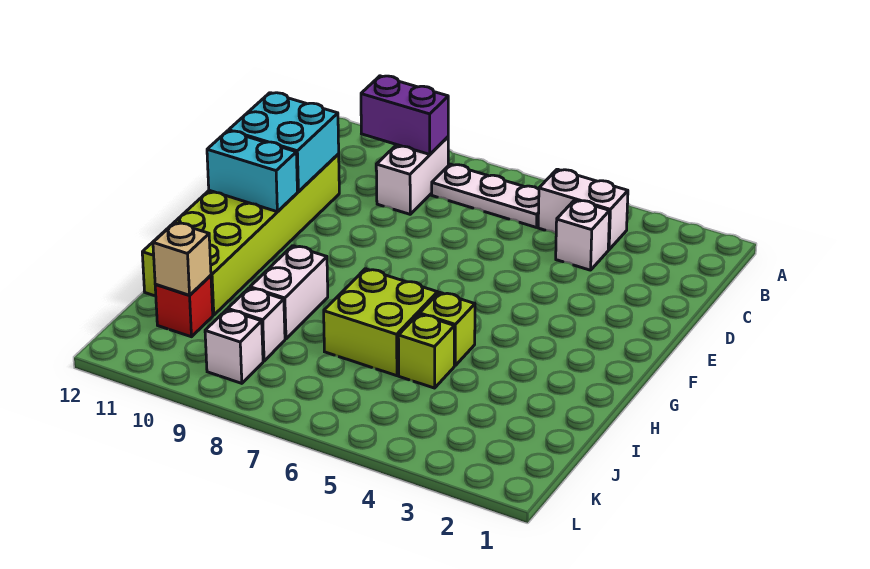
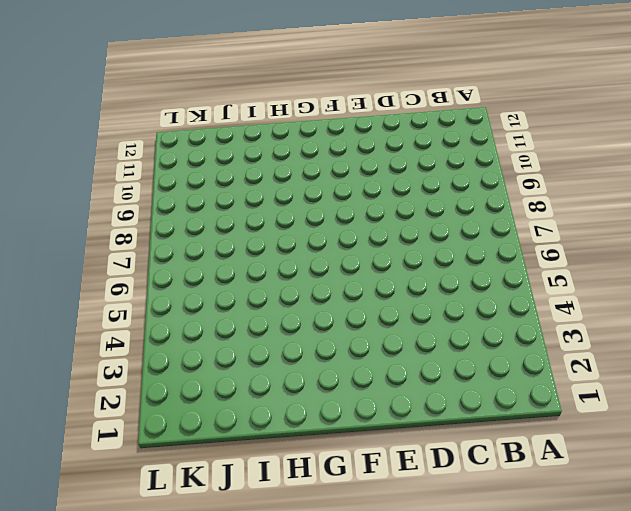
none -> white 1x2 brick [538,169,628,250]
none -> white 1x3 plate [432,164,539,227]
none -> white 1x2 brick [376,137,448,214]

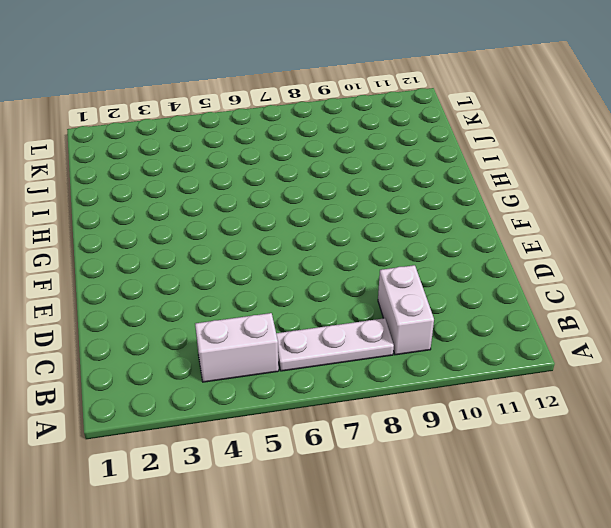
none -> white 1x1 brick [556,200,610,270]
none -> lime 2x6 brick [142,154,339,315]
none -> lime 1x1 brick [420,292,475,366]

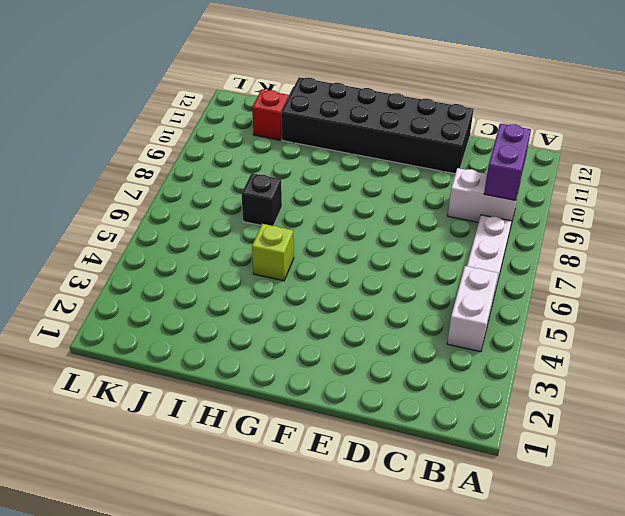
black 2x6 brick [281,77,473,174] -> lime 2x6 brick [142,154,339,315]
black 1x1 brick [241,173,282,226] -> lime 2x2 brick [324,269,438,376]
none -> white 1x1 brick [556,200,610,270]
none -> white 1x2 brick [250,246,328,339]
none -> lime 1x1 brick [398,314,454,388]

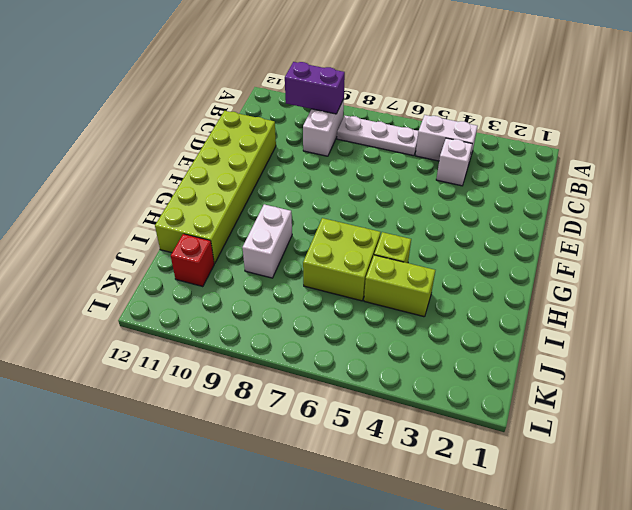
lime 1x2 brick [364,255,435,317] -> lime 1x1 brick [398,314,454,388]
none -> white 1x1 brick [228,288,285,361]
none -> white 1x1 brick [205,310,263,383]
none -> cyan 2x2 brick [229,93,339,191]

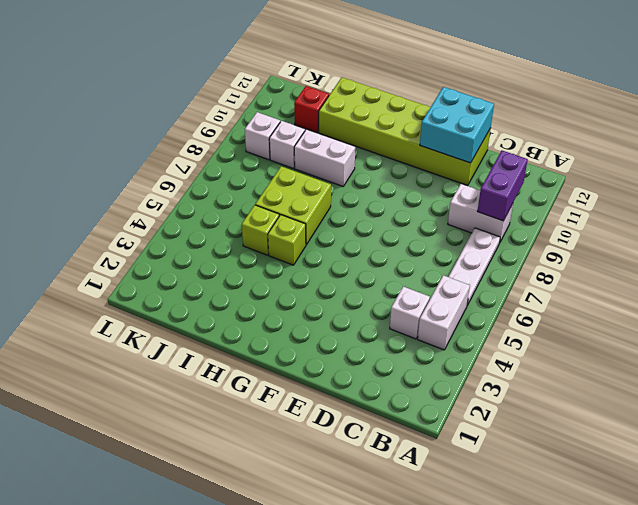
none -> cyan 1x2 brick [207,131,297,212]
none -> tan 1x1 brick [153,223,211,295]

